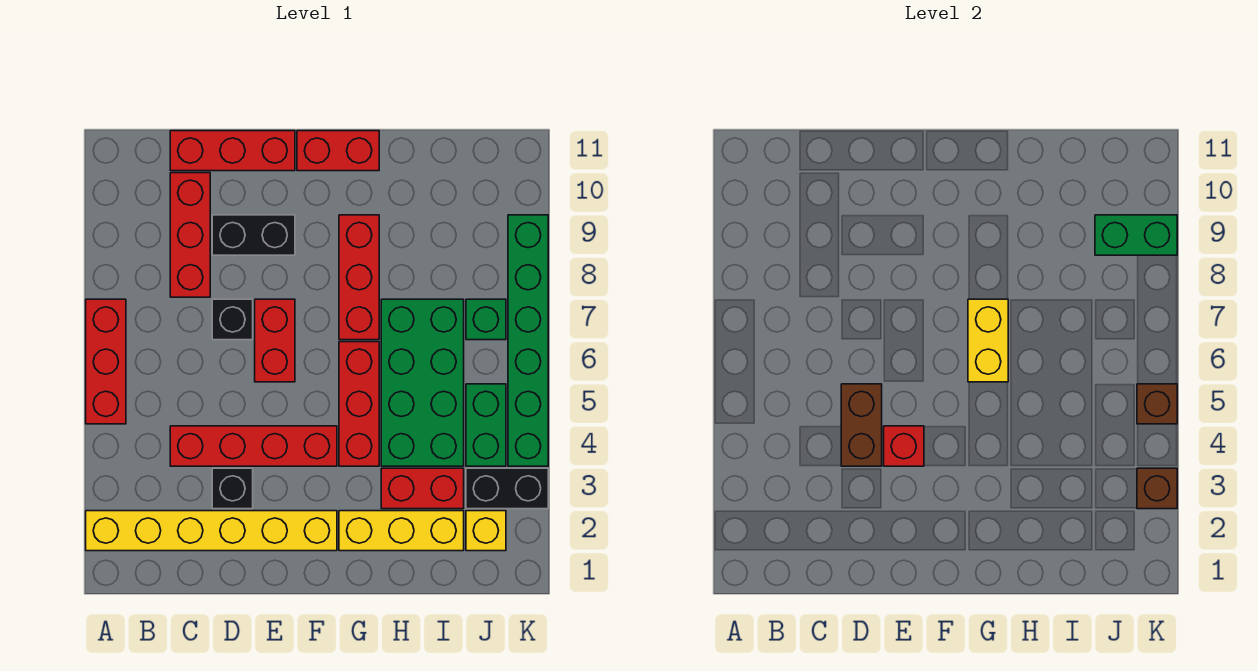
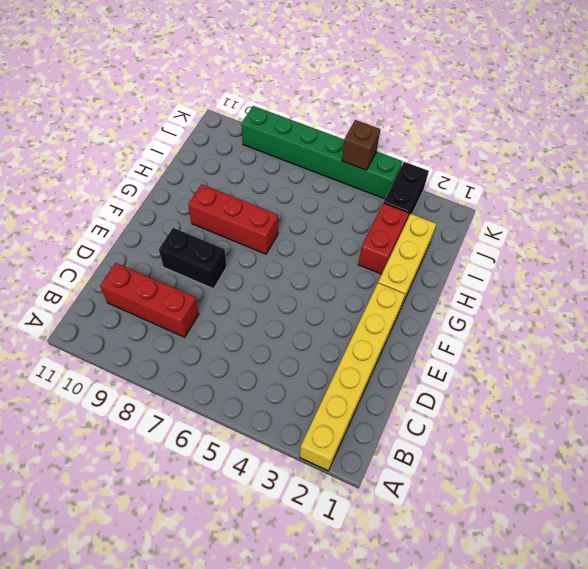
black 1x2 brick [159,228,227,289] -> black 1x2 brick turned to [212,215,295,255]
none -> red 1x3 brick [86,299,126,424]
none -> red 1x4 brick [170,426,337,466]
none -> red 1x3 brick [170,131,295,171]

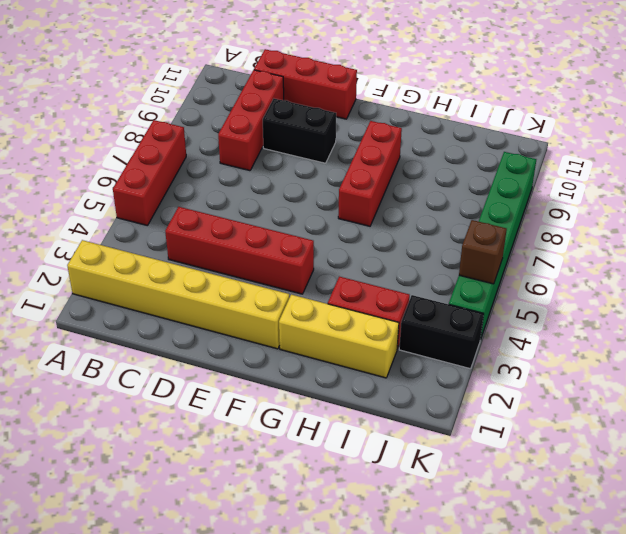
none -> black 1x1 brick [212,468,253,509]
none -> black 1x1 brick [212,299,253,340]
none -> red 1x2 brick [255,299,295,382]

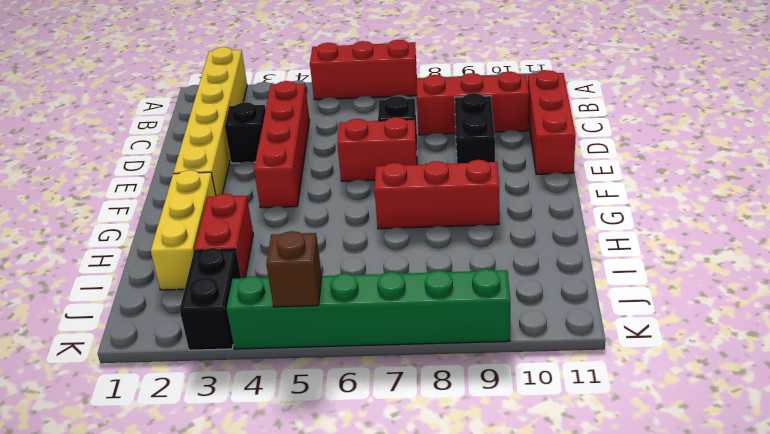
none -> red 1x2 brick [297,131,379,171]
none -> red 1x3 brick [339,342,379,466]
none -> green 2x4 brick [381,299,464,466]

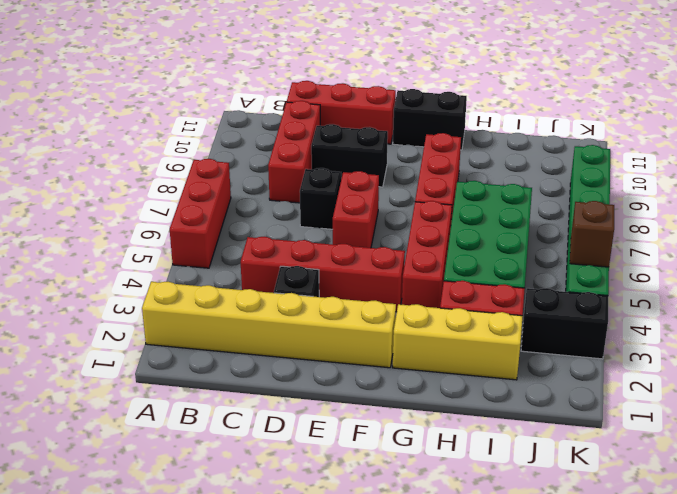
black 1x2 brick [393,89,467,150] -> red 1x2 brick [297,131,379,171]
none -> yellow 1x1 brick [466,511,506,551]
none -> green 1x2 brick [466,384,506,466]
none -> green 1x1 brick [466,299,506,340]

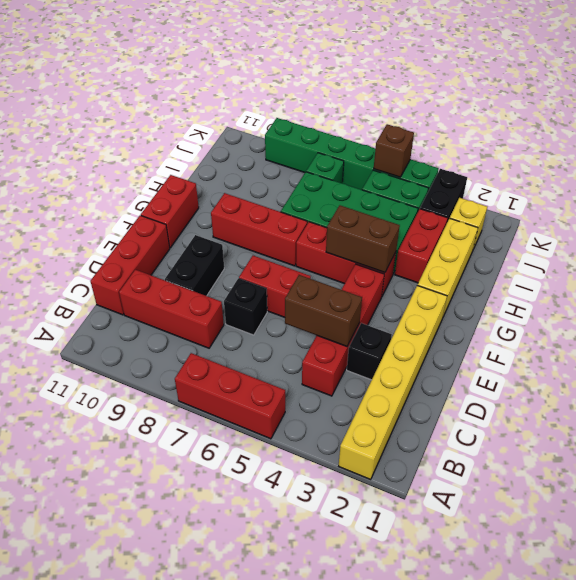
brown 1x2 brick [326,205,400,273] -> none
none -> red 1x1 brick [884,426,924,466]
none -> yellow 1x2 brick [968,299,1008,382]
none -> green 1x2 brick [1095,215,1177,255]

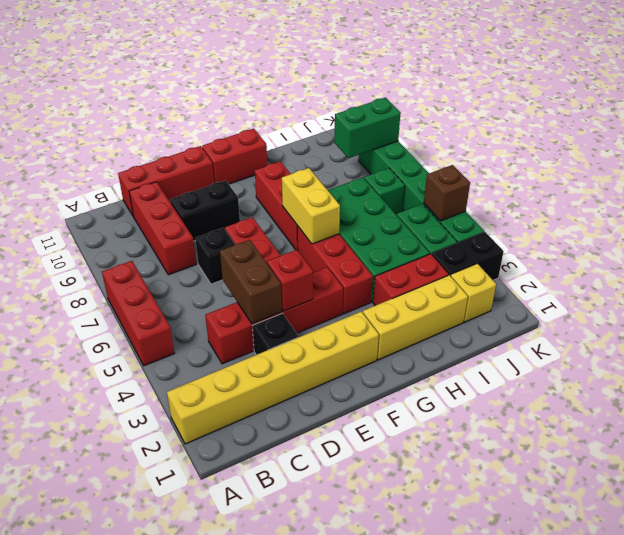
none -> brown 1x1 brick [1137,468,1177,509]

